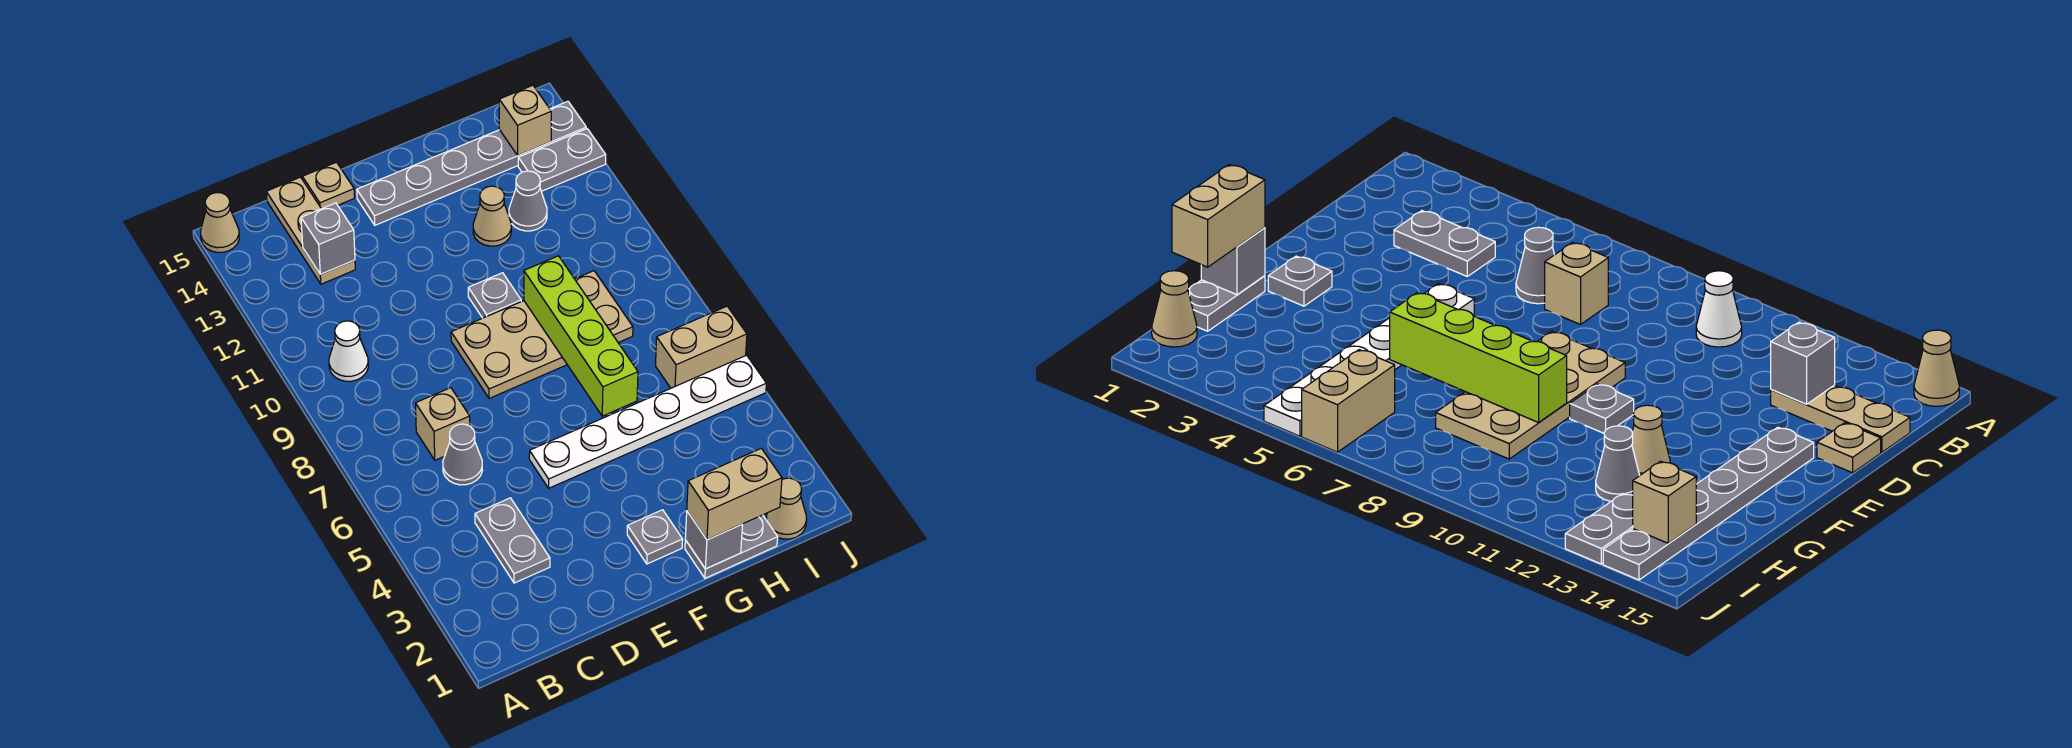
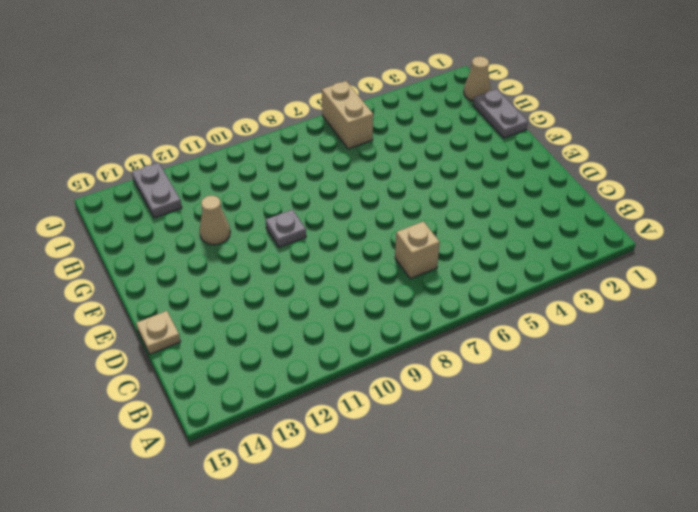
none -> tan 1x1 cone [201,193,239,253]
none -> white 1x1 cone [329,321,368,381]
none -> grey 1x2 plate [475,498,550,583]

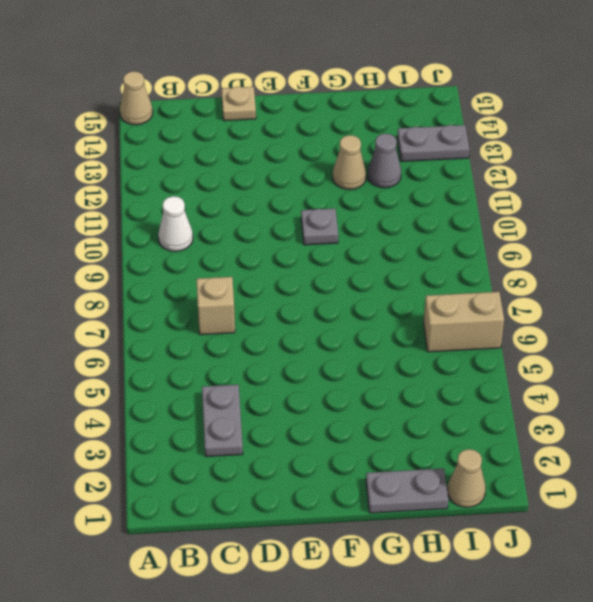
none -> grey 1x1 cone [443,424,482,485]
none -> tan 1x3 plate [266,177,355,284]
none -> white 1x6 plate [529,355,766,488]

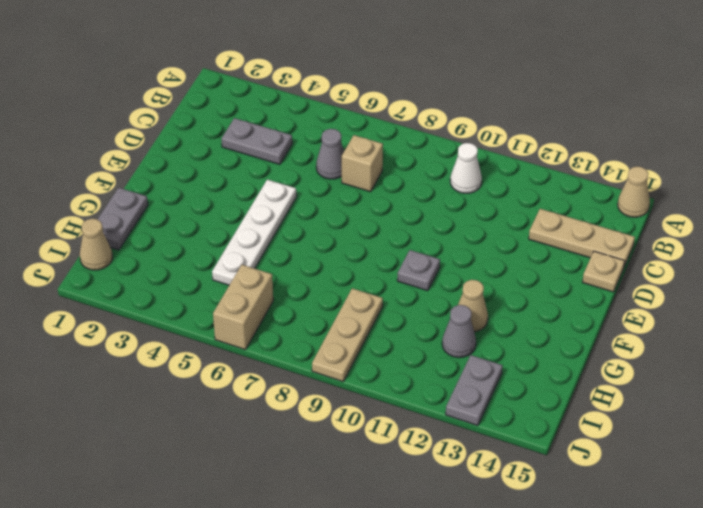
white 1x4 plate [212,180,296,285] -> white 1x6 plate [529,355,766,488]
tan 1x3 plate [312,288,383,381] -> tan 2x4 plate [451,271,633,398]
none -> grey 1x6 plate [357,101,586,225]
none -> grey 1x1 plate [627,510,683,564]
none -> grey 1x1 brick [301,203,355,274]

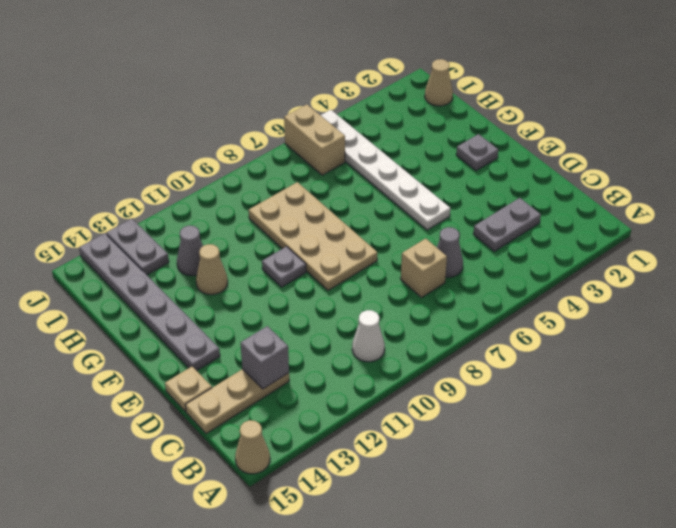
none -> grey 1x2 plate [685,515,778,578]
none -> grey 1x1 brick [685,511,743,569]
none -> lime 1x4 brick [524,256,638,416]

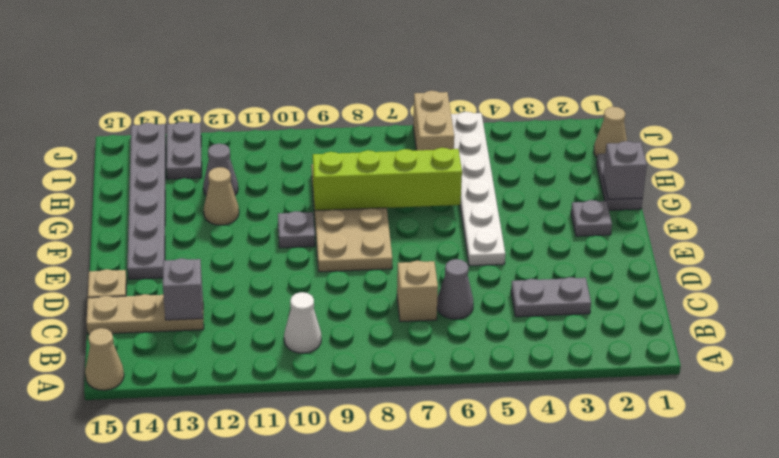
none -> tan 1x1 brick [499,85,551,155]
none -> tan 1x2 brick [687,448,782,540]

